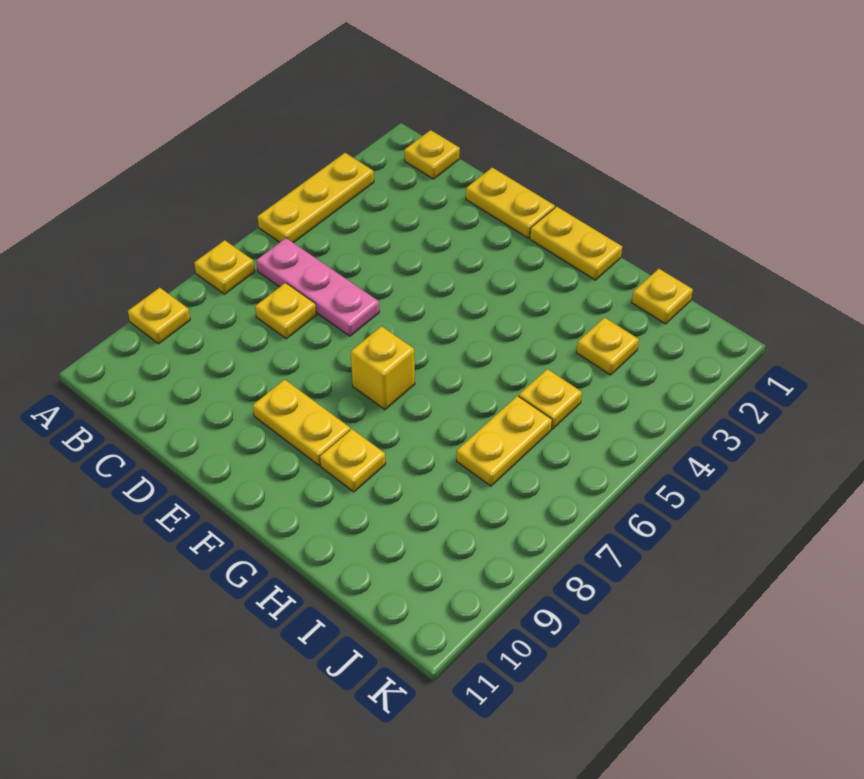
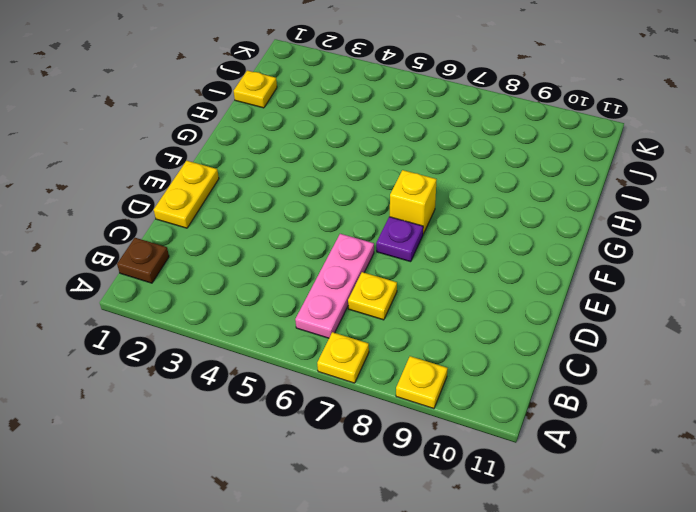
brown 1x1 plate [117,238,169,283] -> yellow 1x1 plate [404,130,460,179]
purple 1x1 plate [376,217,423,262] -> none
none -> yellow 1x3 plate [258,153,374,243]
none -> yellow 1x2 plate [253,379,350,465]
none -> yellow 1x2 plate [530,207,622,280]

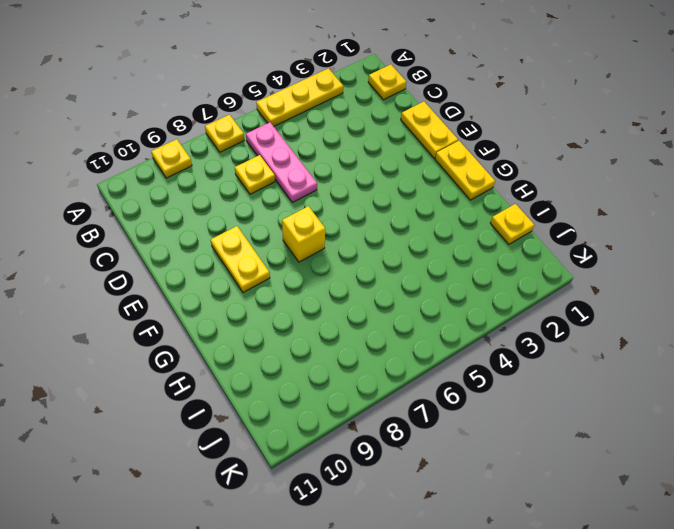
none -> yellow 1x1 plate [320,429,386,492]
none -> yellow 1x1 plate [577,317,639,375]
none -> yellow 1x1 plate [519,369,582,429]

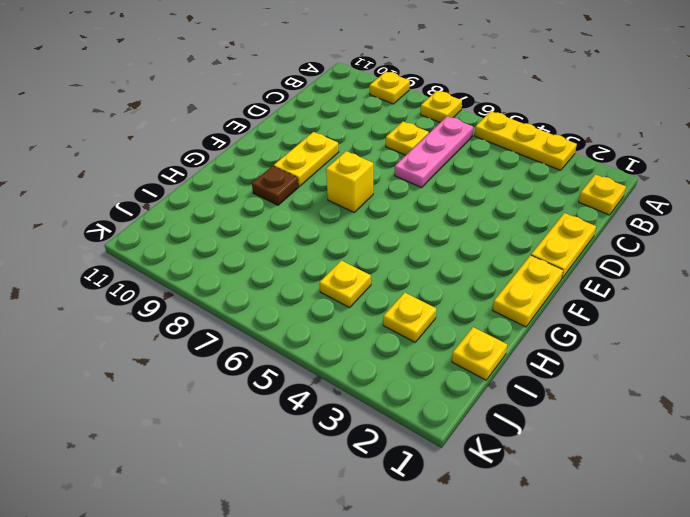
brown 1x1 plate [252,166,298,205] -> yellow 1x1 plate [320,429,386,492]
none -> yellow 1x2 plate [457,396,552,486]

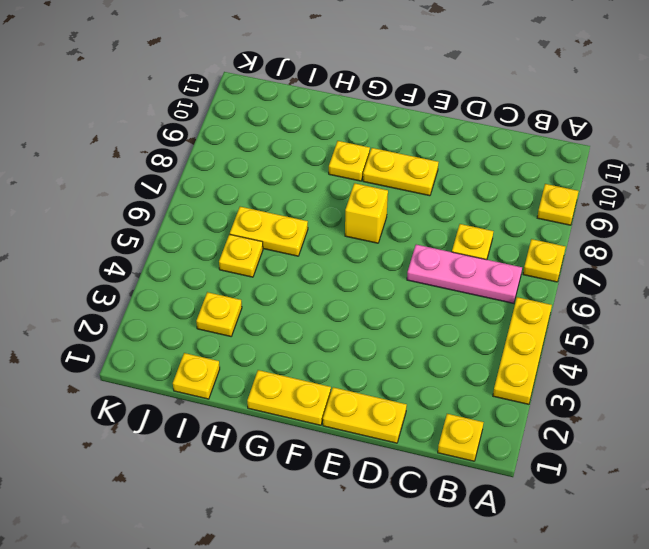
yellow 1x2 plate [230,207,308,256] -> yellow 1x2 plate turned to [457,396,552,486]

